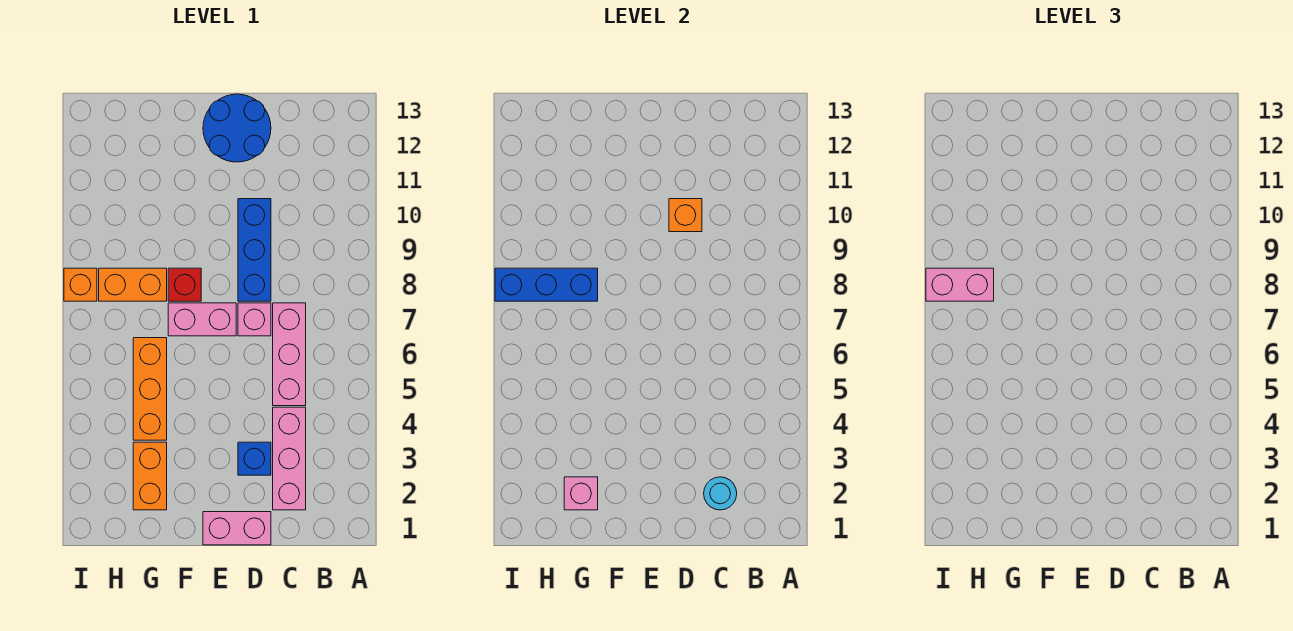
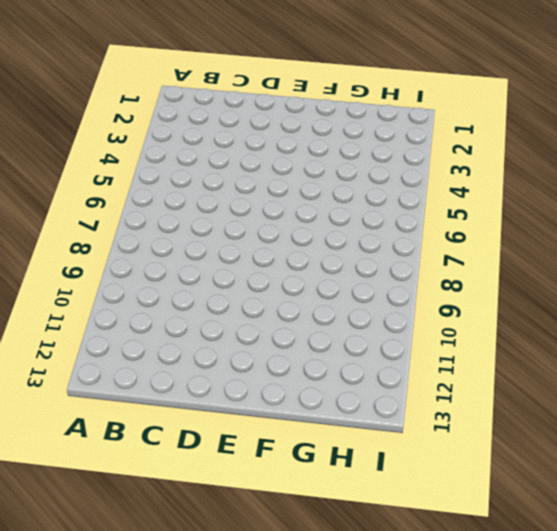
none -> pink 1x3 brick [273,407,306,510]
none -> pink 1x3 brick [273,303,306,406]
none -> pink 1x2 brick [203,512,271,545]

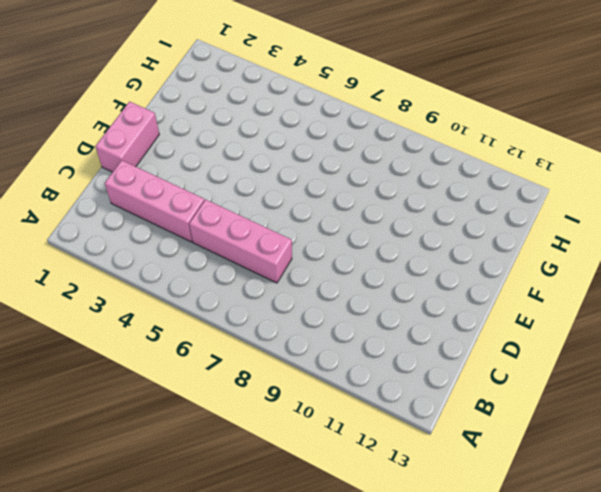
none -> blue 1x1 brick [238,442,271,475]
none -> pink 1x1 brick [238,303,271,336]
none -> blue 1x3 brick [238,199,271,301]

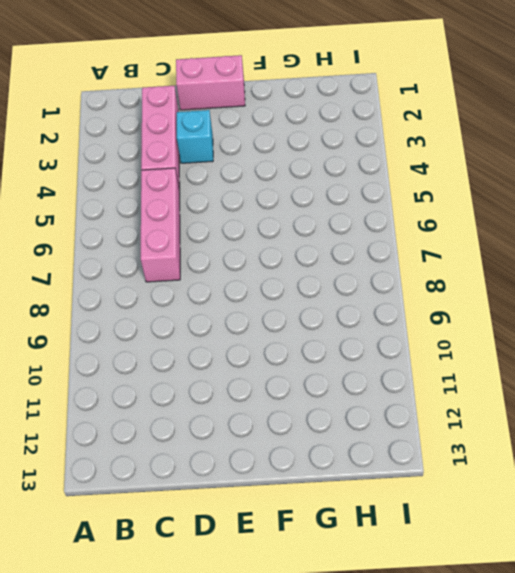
cyan 1x1 brick [177,110,213,163] -> blue 1x1 brick [238,442,271,475]
none -> pink 1x1 brick [238,303,271,336]
none -> blue 1x3 brick [238,199,271,301]
none -> blue 2x2 round brick [203,94,271,162]

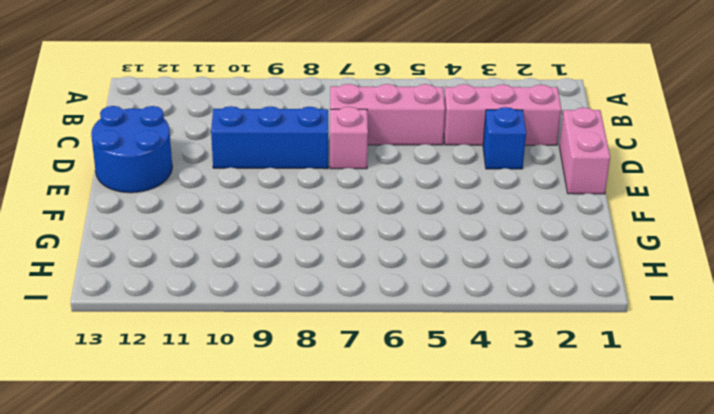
none -> pink 1x2 brick [168,303,236,336]
none -> red 1x1 brick [168,268,201,301]
none -> orange 1x2 brick [133,442,167,510]

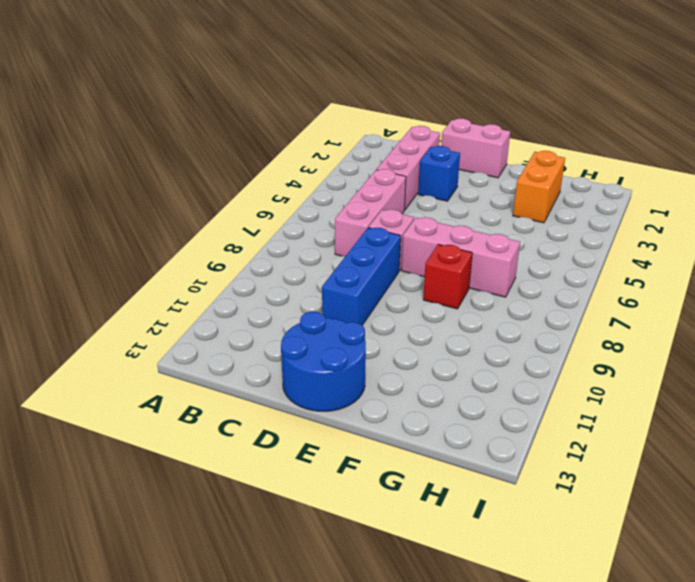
pink 1x3 brick [402,217,520,297] -> pink 1x2 brick [168,303,236,336]
none -> orange 1x3 brick [133,338,167,440]
none -> orange 1x2 brick [99,268,167,301]
none -> orange 1x1 brick [64,268,97,301]

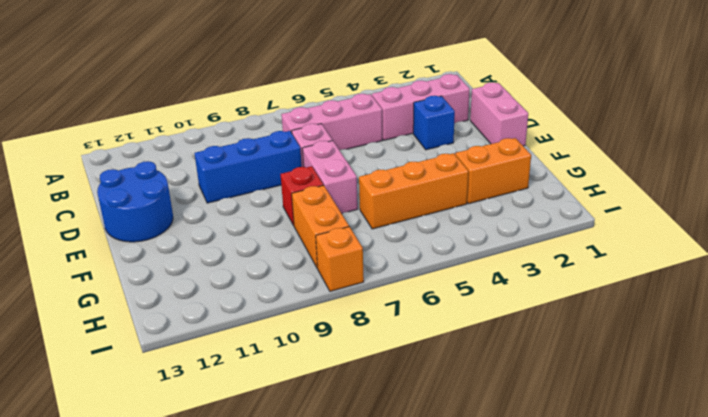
none -> cyan 1x1 round brick [704,477,737,510]
none -> orange 1x1 brick [669,199,702,232]
none -> pink 1x1 brick [564,477,598,510]

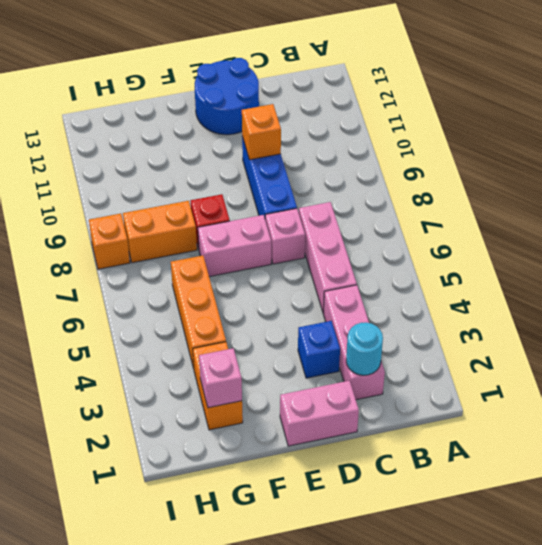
none -> blue 1x3 brick [495,268,598,301]
none -> pink 1x2 brick [926,268,994,301]

